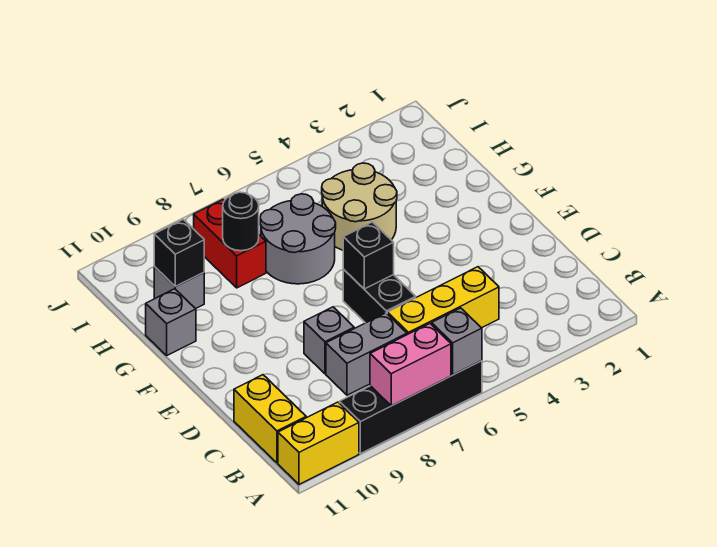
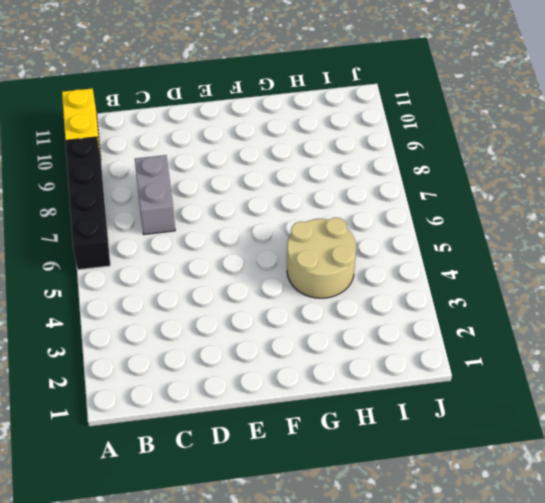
none -> yellow 1x2 brick [234,375,306,463]
none -> yellow 1x3 brick [387,267,499,335]
none -> black 1x2 brick [343,269,416,323]

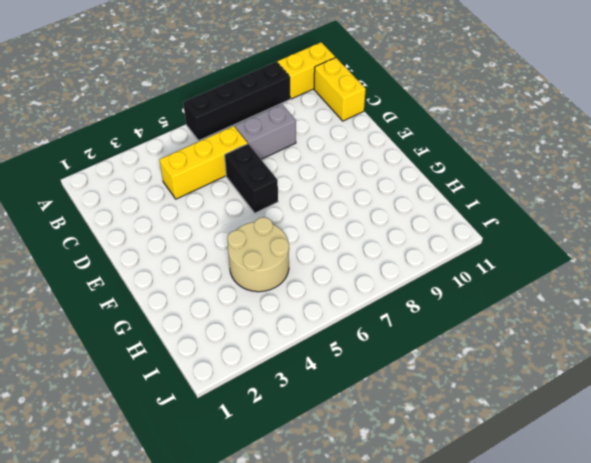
none -> grey 1x1 brick [304,307,354,374]
none -> grey 2x2 round brick [260,194,336,284]
none -> grey 1x1 brick [146,289,196,355]

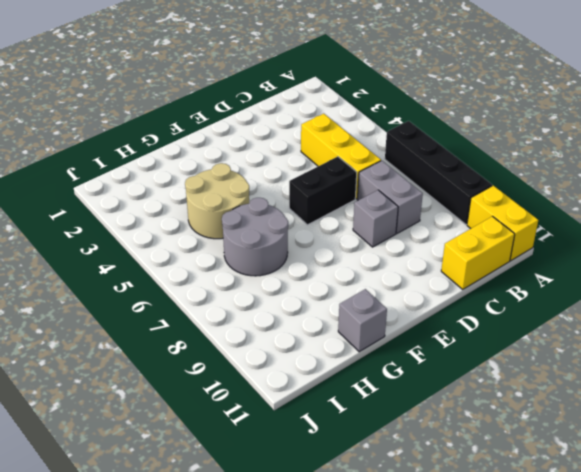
none -> red 1x2 brick [194,200,266,288]
none -> grey 1x1 brick [154,267,204,309]
none -> grey 1x1 brick [432,308,482,375]

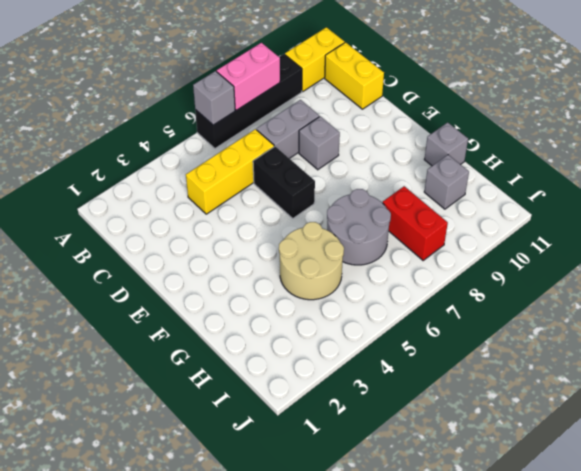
none -> black 1x1 brick [343,222,394,289]
none -> black 1x1 round brick [223,192,259,251]
none -> black 1x1 brick [154,219,204,286]

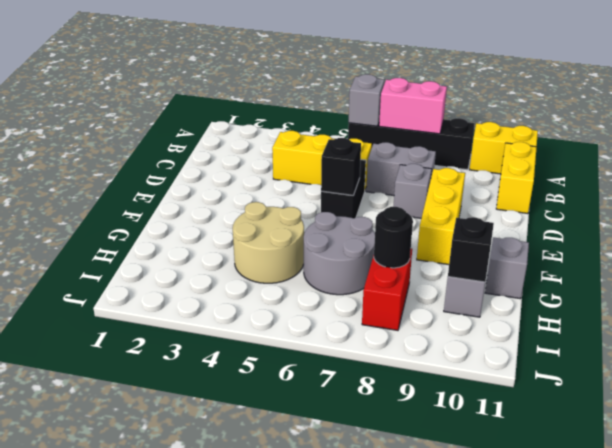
yellow 1x3 brick [417,168,465,265] -> none

